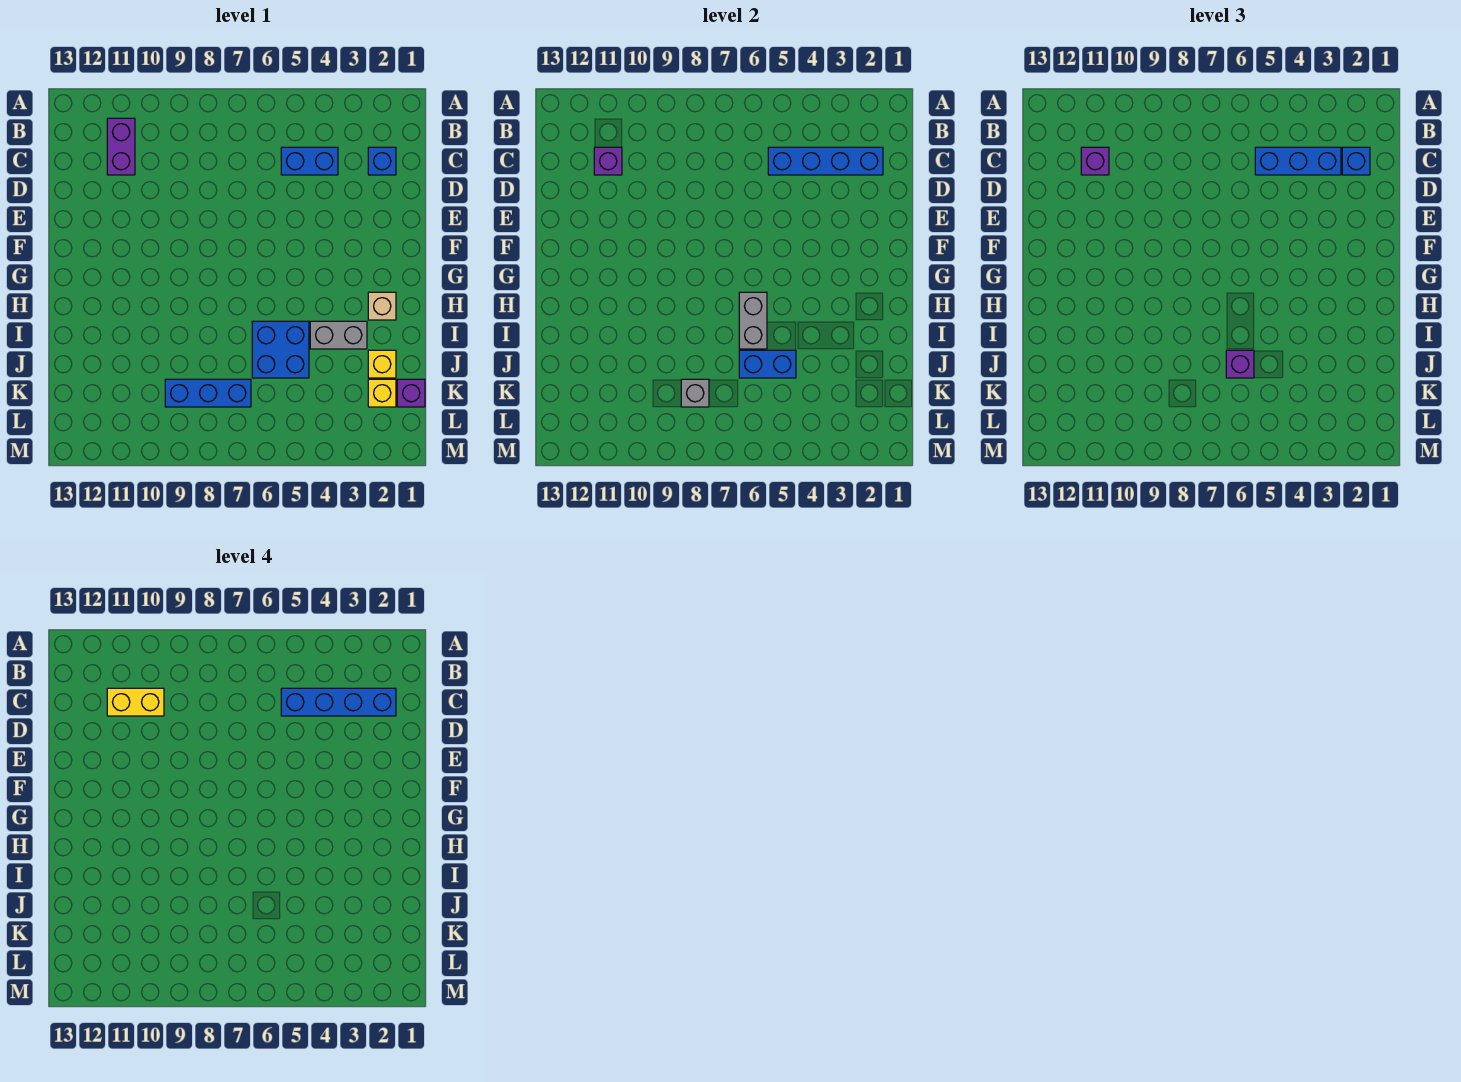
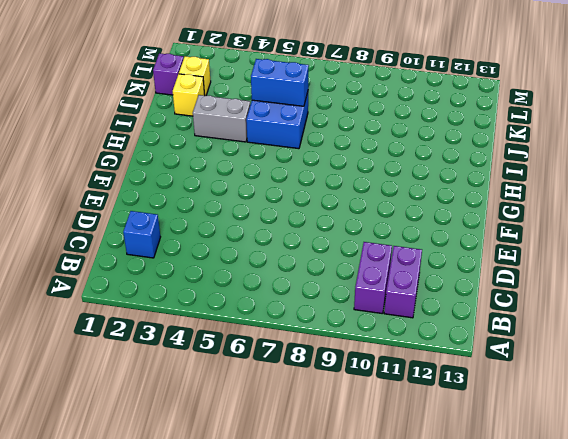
purple 1x2 brick [354,242,392,314] -> none
none -> blue 1x2 brick [281,147,338,175]
none -> tan 1x1 brick [368,292,396,320]
none -> blue 1x3 brick [165,379,251,407]

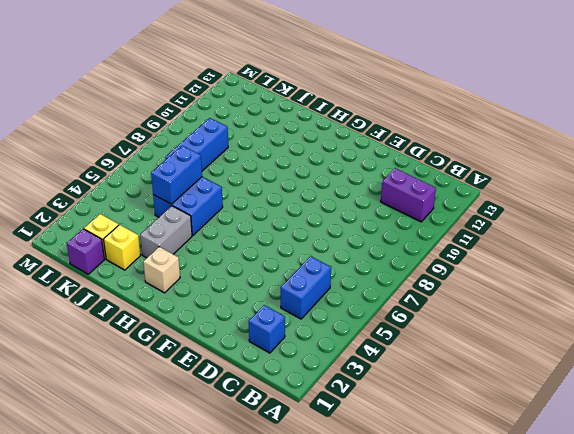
none -> blue 1x4 brick [768,147,883,175]
none -> purple 1x1 brick [594,147,622,175]
none -> grey 1x2 brick [739,292,767,349]

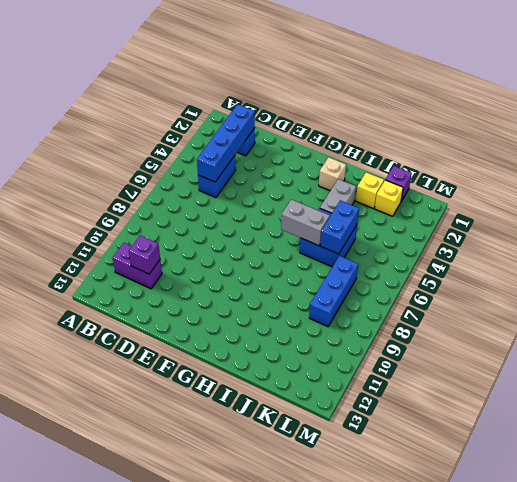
none -> grey 1x1 brick [681,379,709,407]
none -> blue 1x1 brick [1342,147,1370,175]
none -> blue 1x3 brick [1255,147,1341,175]

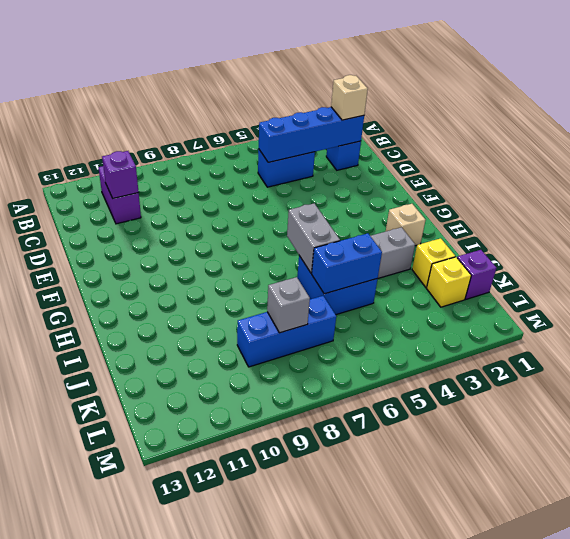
tan 1x1 brick [331,75,368,120] -> blue 1x1 brick [1342,147,1370,175]
none -> blue 1x3 brick [1255,147,1341,175]
none -> purple 1x1 brick [1081,147,1109,175]
none -> purple 1x1 brick [1226,350,1254,378]

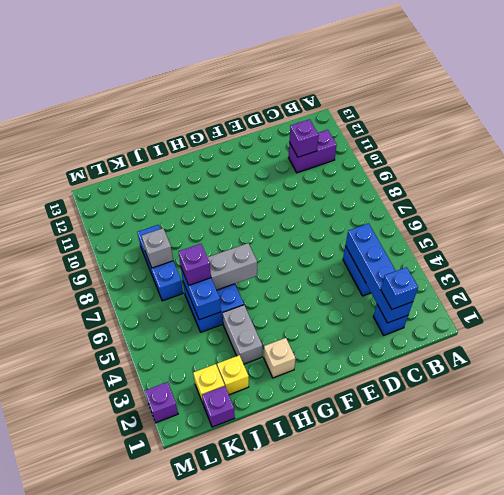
purple 1x1 brick [145,382,178,423] -> purple 1x1 brick moved to [1081,147,1109,175]
none -> blue 1x3 brick [1255,147,1341,175]
none -> blue 1x4 brick [281,688,396,716]
none -> yellow 1x2 brick [107,688,164,716]

